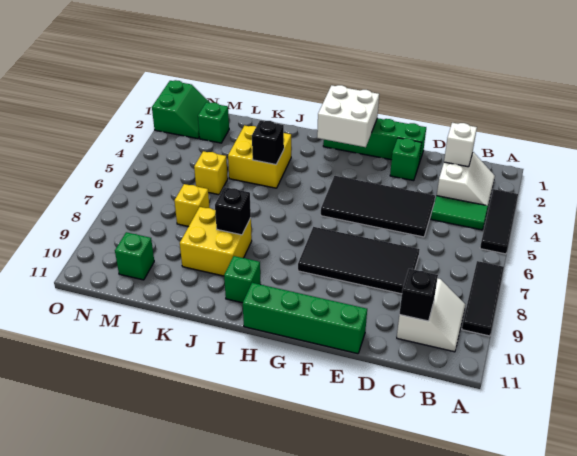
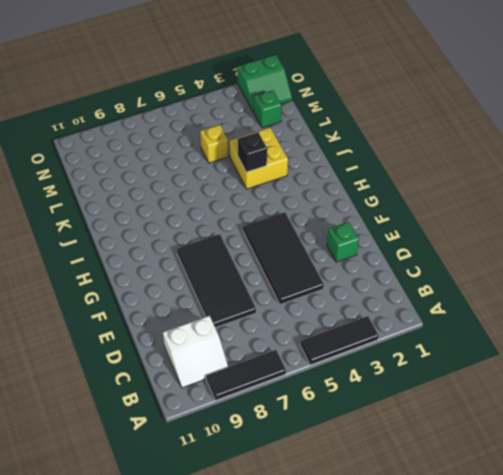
none -> white 2x2 slope [437,152,495,206]
none -> green 1x2 tile [431,196,488,230]
none -> green 1x4 brick [323,118,426,163]

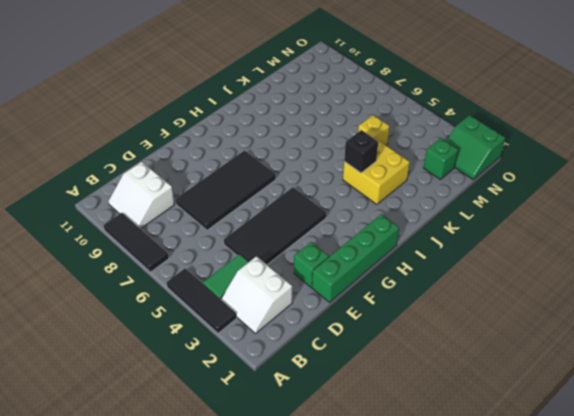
none -> green 1x4 brick [243,283,367,354]
none -> green 1x1 brick [224,256,261,303]
none -> yellow 2x2 brick [180,207,252,276]

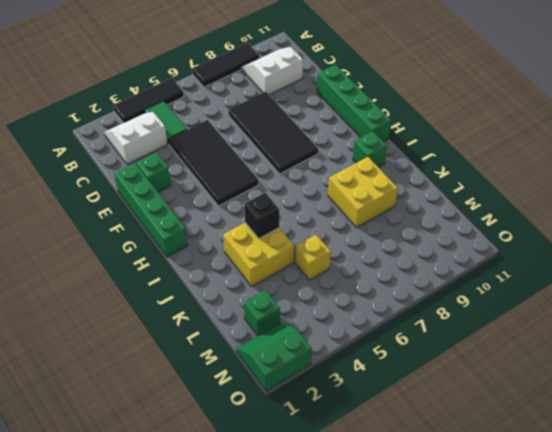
none -> yellow 1x1 brick [174,184,210,227]
none -> green 1x1 brick [115,232,154,280]
none -> white 1x1 brick [444,123,477,167]

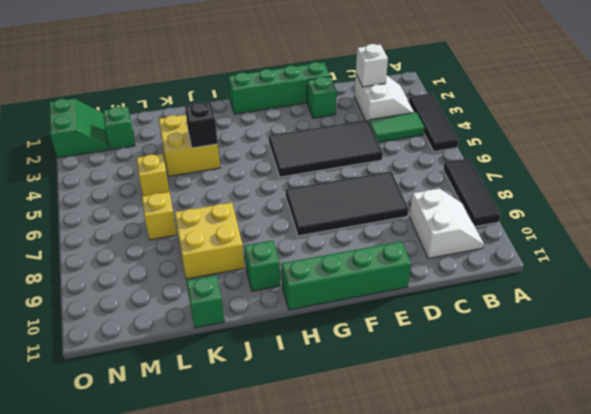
green 1x1 brick [186,275,225,328] -> green 1x1 brick moved to [115,232,154,280]
none -> black 1x1 brick [399,269,438,321]
none -> white 2x2 brick [317,85,379,147]
none -> black 1x1 brick [215,187,251,235]

